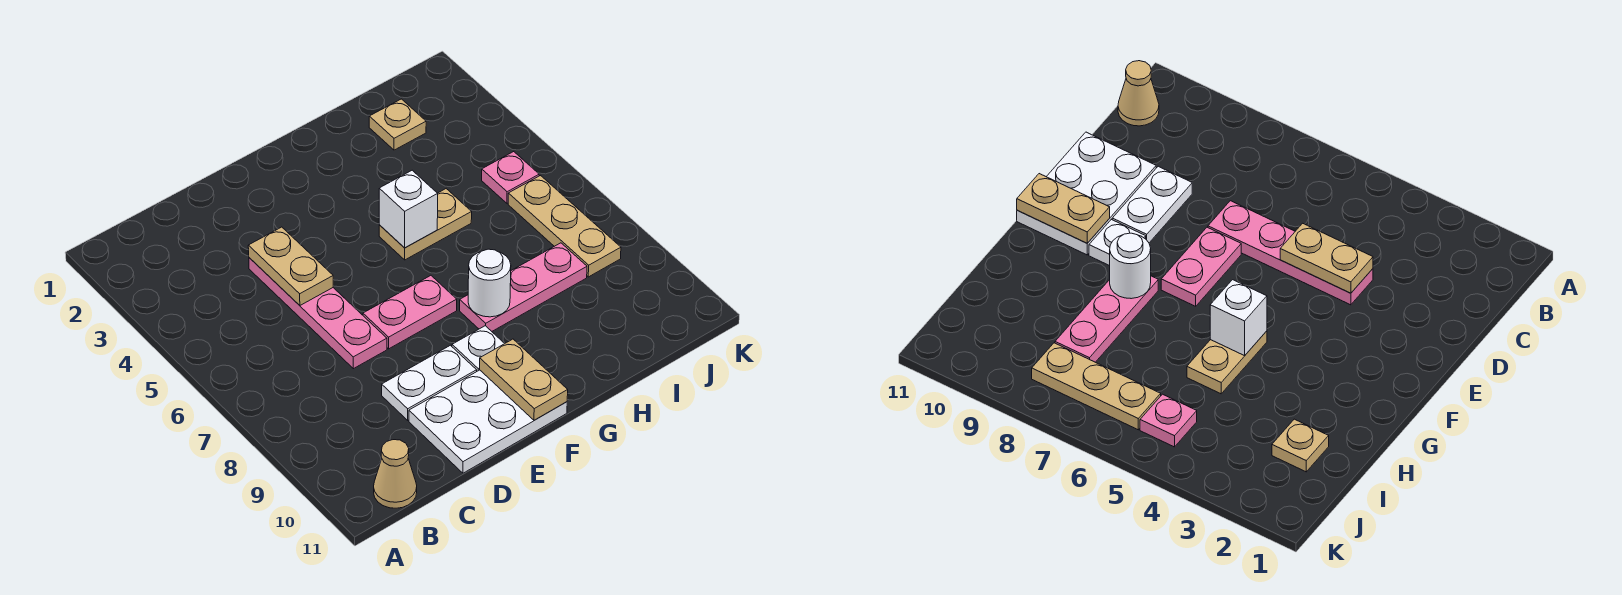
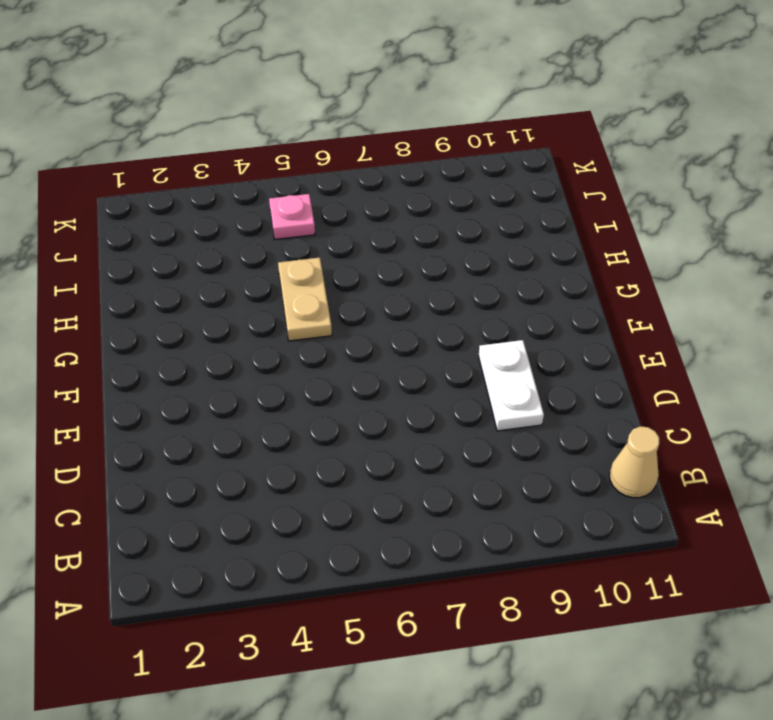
none -> pink 1x4 plate [249,258,387,369]
none -> white 2x3 plate [409,370,567,473]
none -> pink 1x2 plate [363,276,457,349]

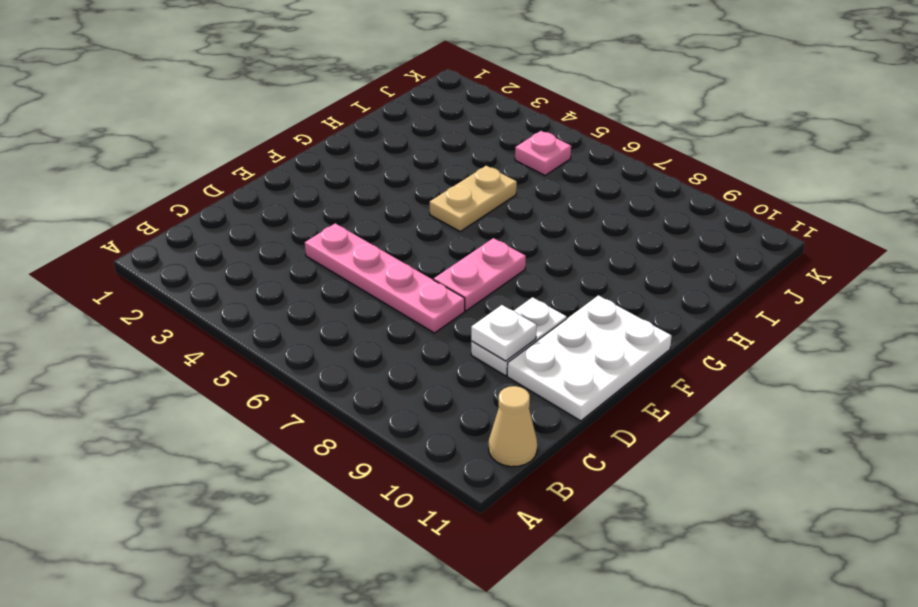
white 1x1 plate [471,305,537,361] -> white 1x1 plate moved to [452,326,505,371]
none -> pink 1x3 plate [460,243,587,331]
none -> tan 1x1 plate [369,99,426,150]
none -> tan 1x3 plate [508,176,621,277]

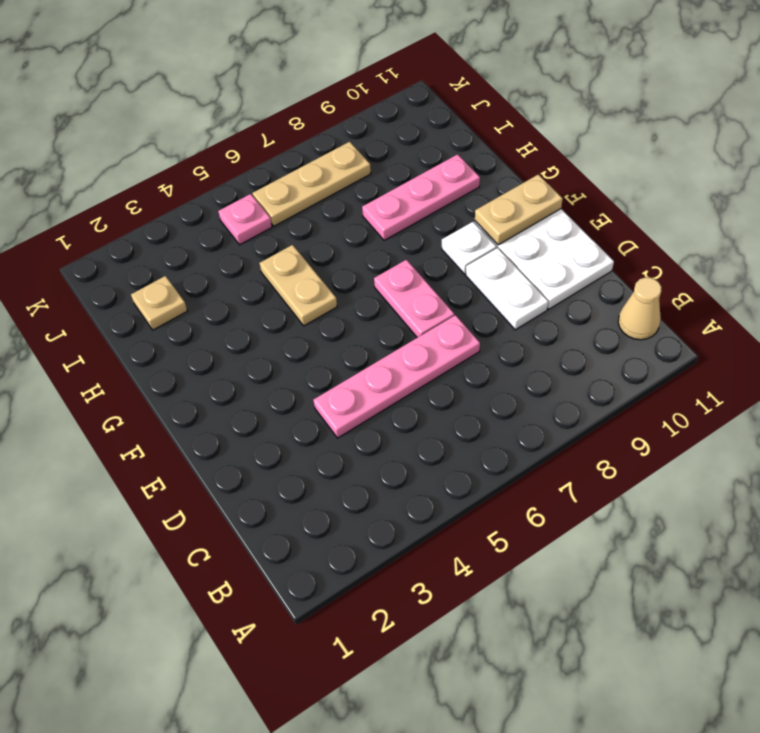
pink 1x3 plate [362,154,480,240] -> pink 1x3 plate turned to [460,243,587,331]
none -> tan 1x2 plate [248,227,333,305]
none -> white 1x1 brick [379,170,438,248]
none -> white 1x1 round brick [468,249,511,317]

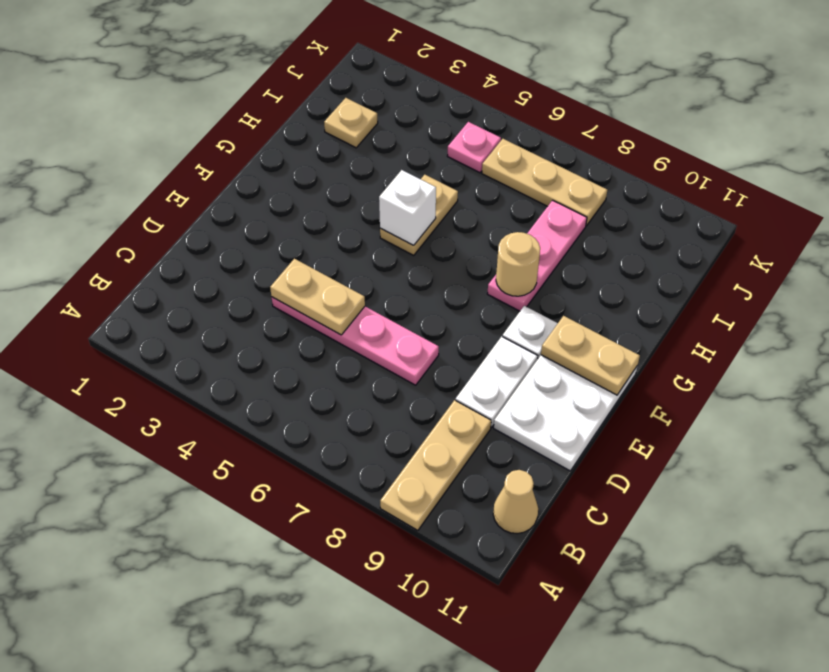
tan 1x3 plate [380,400,491,530] -> none
tan 1x1 round brick [496,232,540,296] -> white 1x1 round brick [468,249,511,317]
none -> pink 1x2 plate [363,276,457,349]

